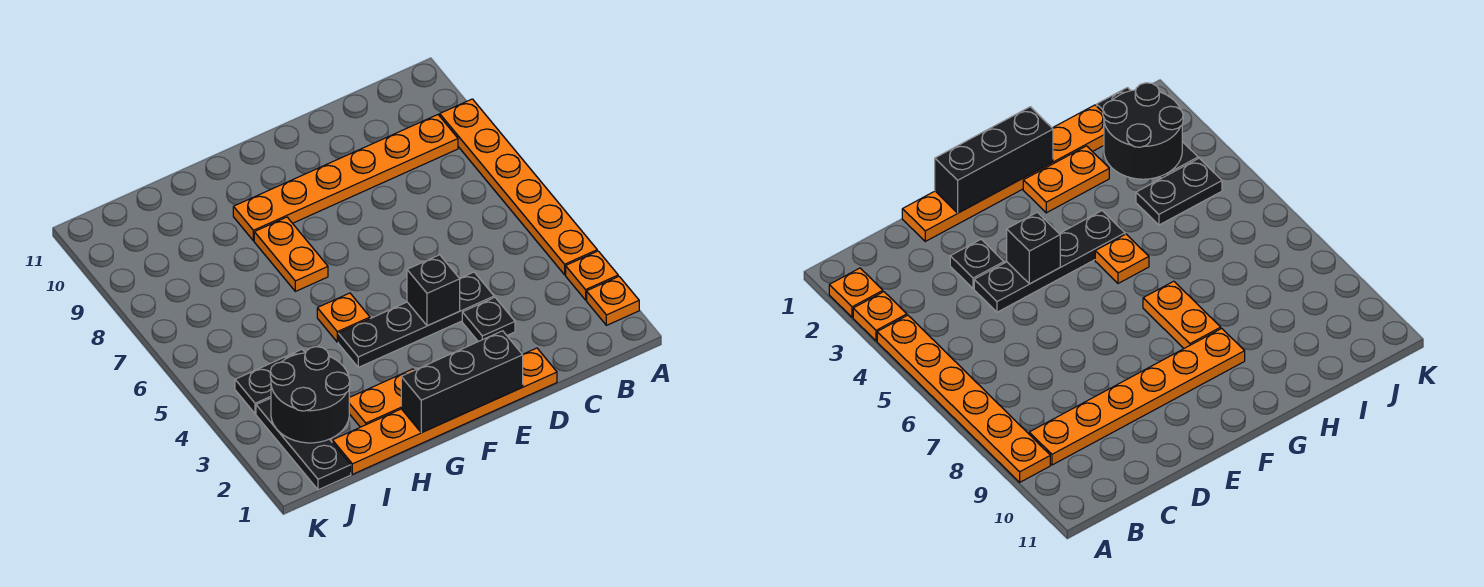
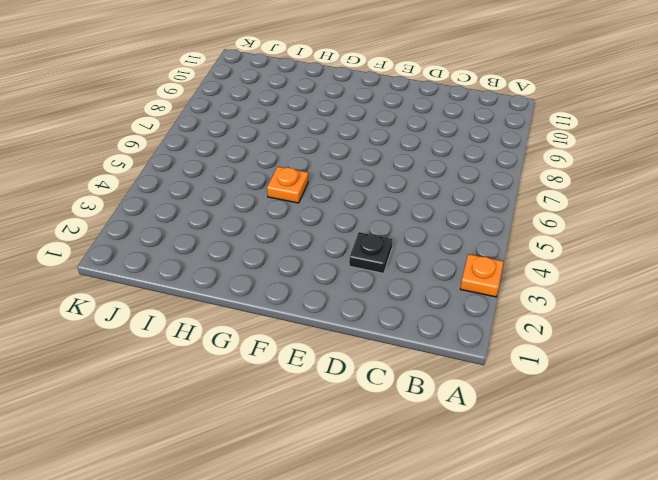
none -> orange 1x1 plate [587,276,639,325]
none -> orange 1x6 plate [440,99,597,275]
none -> orange 1x6 plate [233,115,458,241]

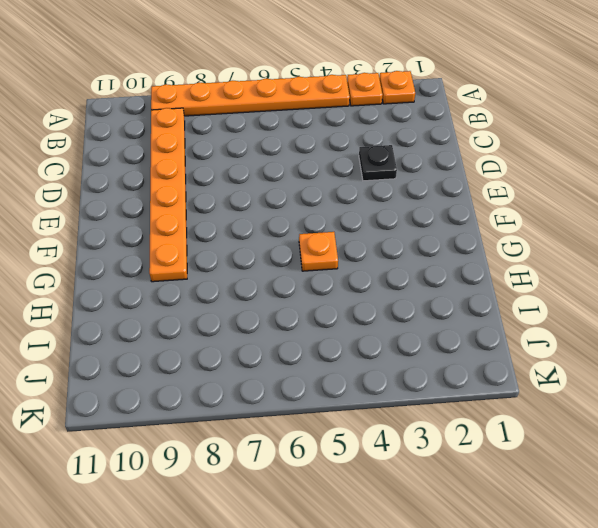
none -> orange 1x6 plate [332,348,557,474]
none -> black 1x4 plate [338,272,494,367]
none -> orange 1x2 plate [349,369,414,427]

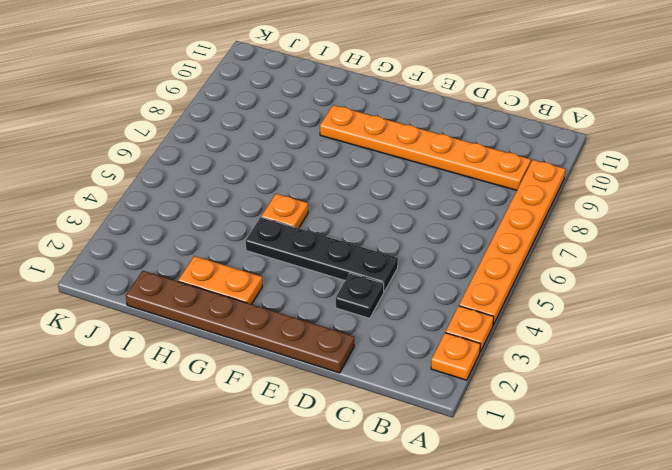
brown 1x6 plate [126,271,354,373] -> orange 1x6 plate [332,348,557,474]
none -> orange 1x2 plate [254,217,328,291]
none -> black 1x2 plate [235,350,305,414]
none -> black 1x3 plate [256,398,351,490]

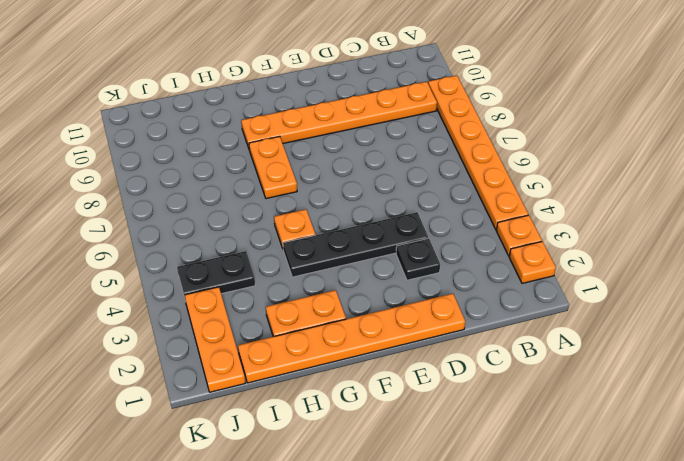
orange 1x3 plate [184,287,245,392] -> black 1x3 plate [256,398,351,490]
none -> black 1x3 brick [401,331,523,433]
none -> black 1x1 brick [407,255,460,326]
none -> black 2x2 round brick [270,347,350,443]

